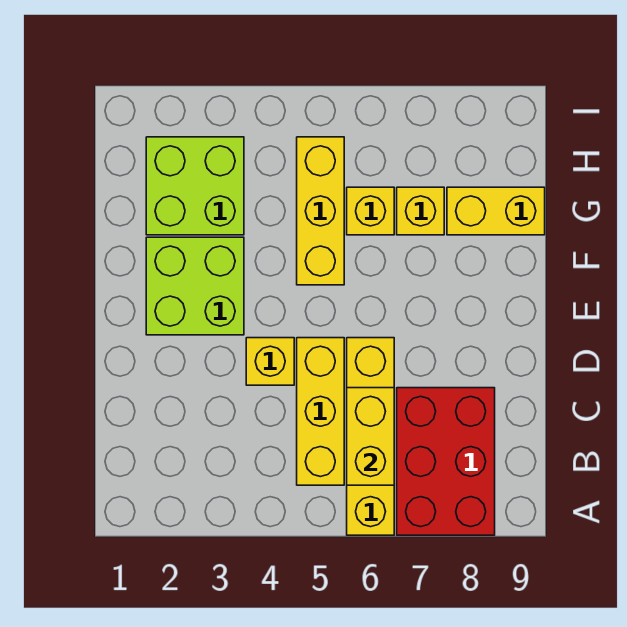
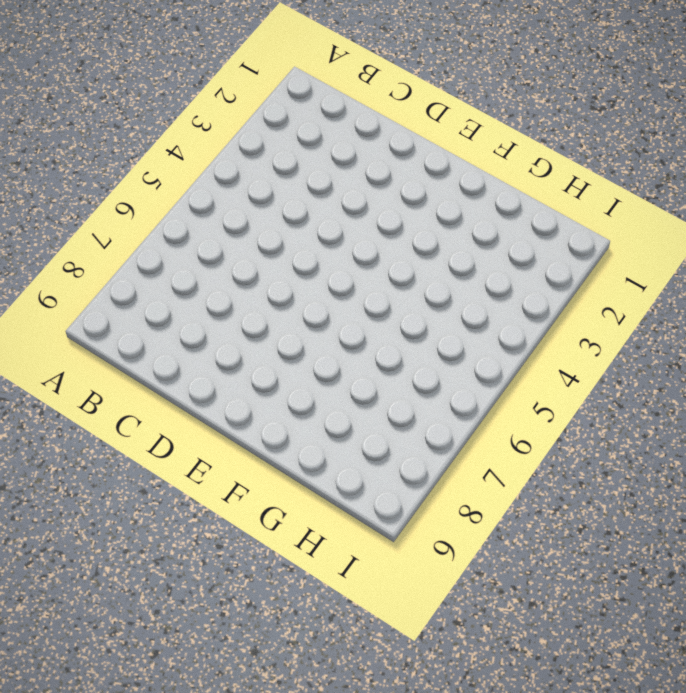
none -> yellow 1x4 brick [347,338,394,535]
none -> red 2x3 brick [397,388,495,535]

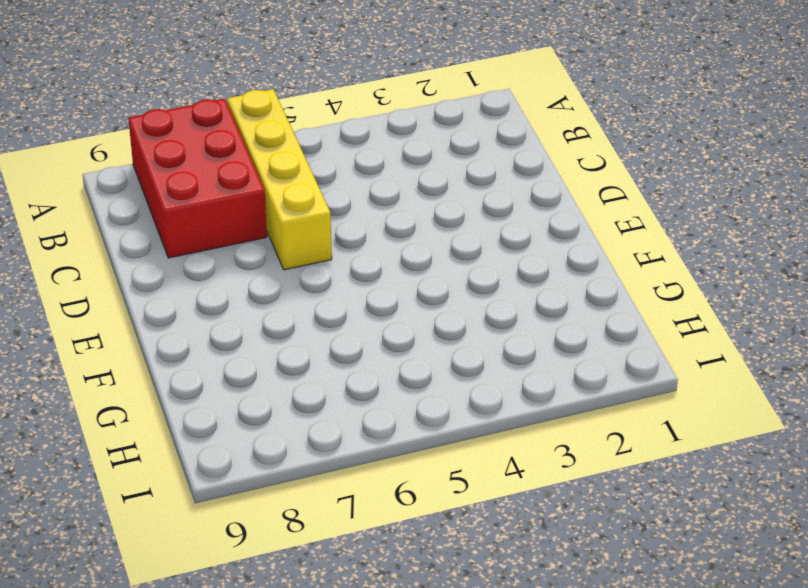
none -> yellow 1x3 brick [297,338,344,485]
none -> yellow 1x1 brick [246,338,294,385]

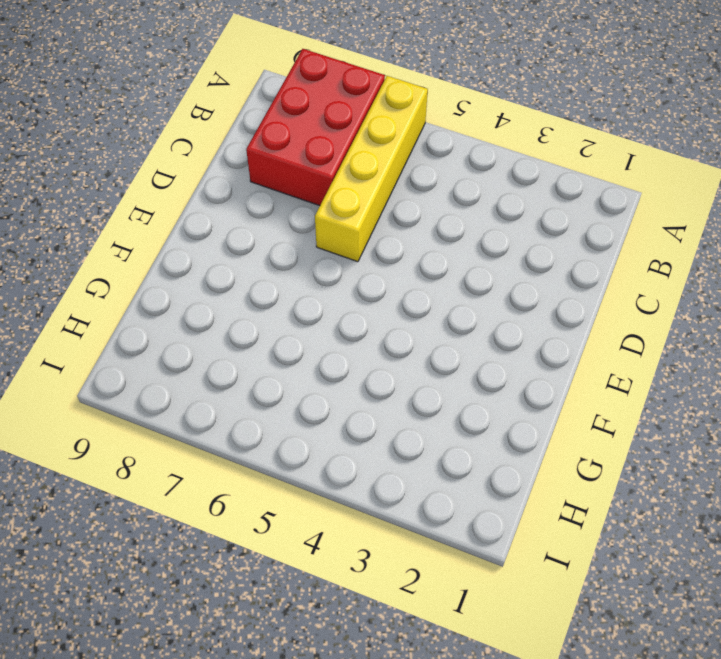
none -> yellow 1x3 brick [297,338,344,485]
none -> yellow 1x1 brick [246,338,294,385]

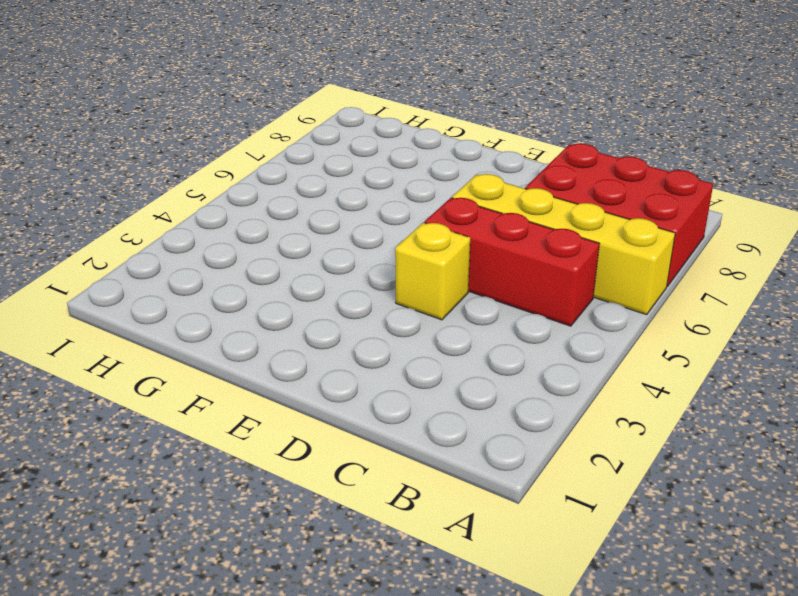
red 1x3 brick [425,198,599,326] -> yellow 1x3 brick [297,338,344,485]
none -> lime 2x2 brick [146,237,244,335]
none -> yellow 1x3 brick [297,137,344,285]

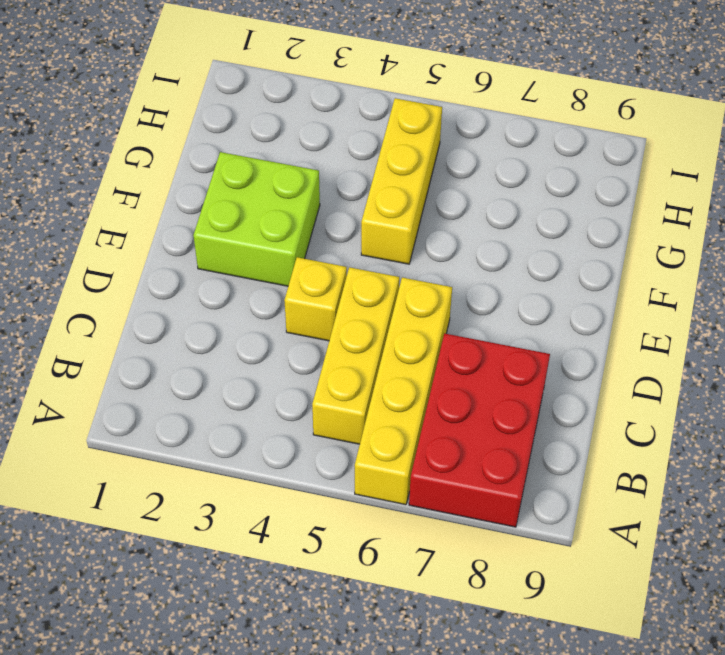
none -> lime 2x2 brick [146,137,244,235]
none -> yellow 1x1 brick [347,187,394,235]

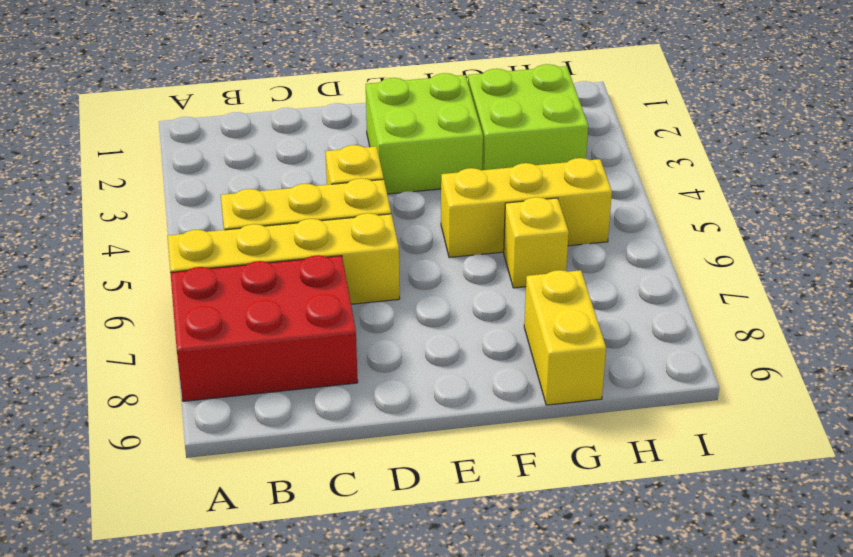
none -> yellow 1x1 brick [397,187,444,235]
none -> yellow 1x2 brick [347,388,394,485]

